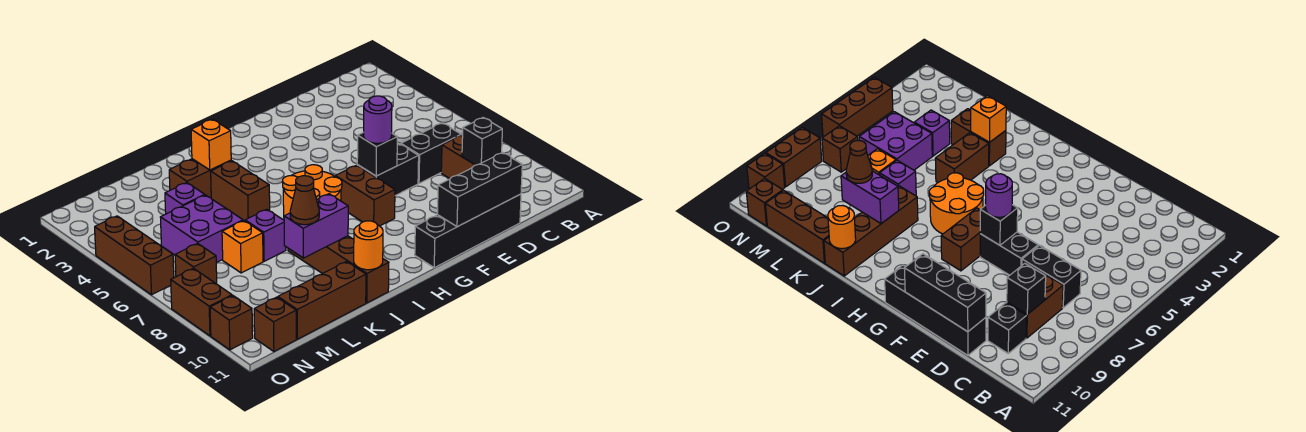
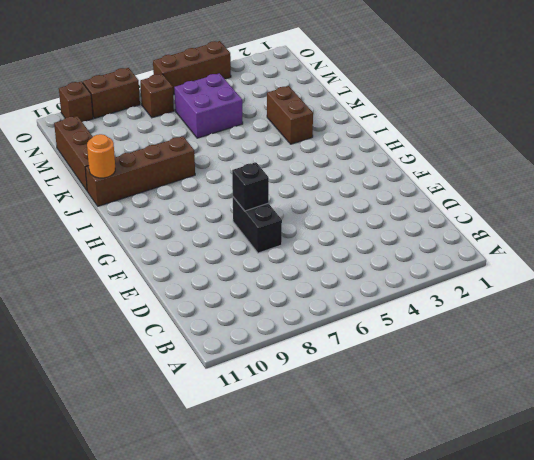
none -> black 1x2 brick [401,123,461,183]
none -> brown 1x2 brick [441,135,475,179]
none -> black 1x1 brick [988,303,1026,353]

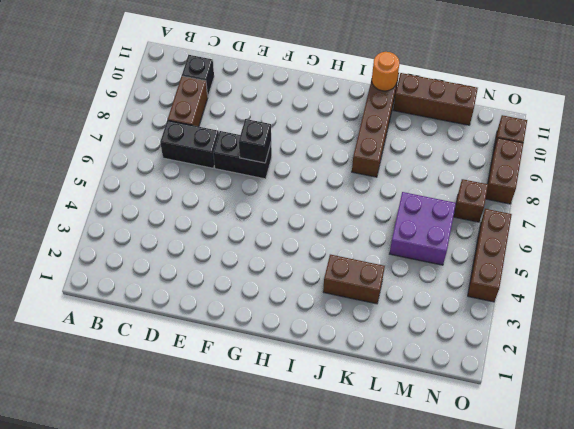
none -> black 1x4 brick [415,194,521,268]
none -> brown 1x2 brick [335,165,395,226]
none -> orange 2x2 round brick [282,165,342,216]

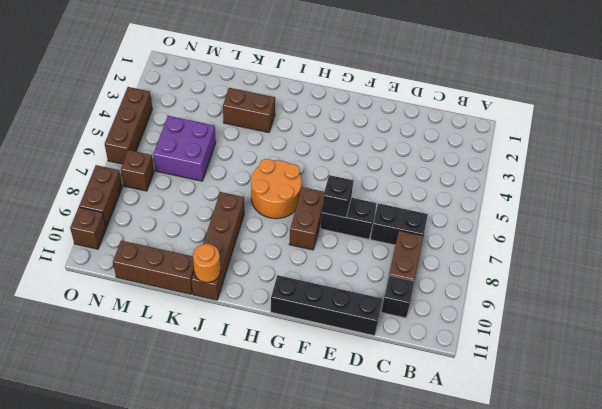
none -> brown 1x2 brick [211,161,270,221]
none -> purple 1x1 brick [245,209,286,261]
none -> purple 1x1 brick [165,183,205,214]

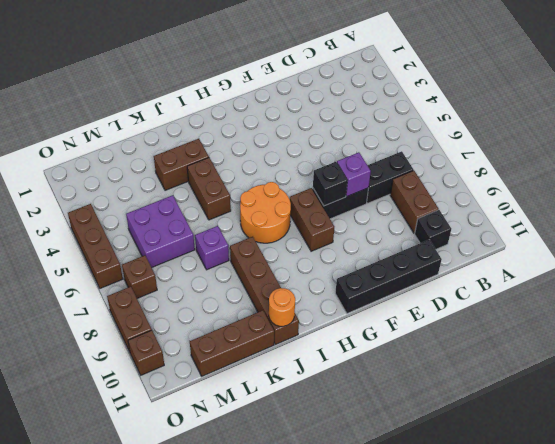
purple 1x1 brick [337,152,371,196] -> purple 1x1 brick moved to [165,183,205,214]
none -> orange 1x1 brick [222,221,263,273]
none -> brown 1x1 brick [254,297,296,351]
none -> black 1x1 brick [462,118,502,165]

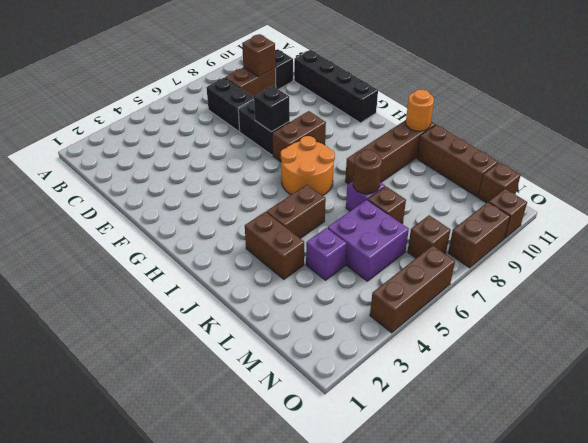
brown 1x1 brick [242,34,275,77] -> black 1x1 brick [462,118,502,165]
brown 1x1 round brick [353,150,382,194] -> none
brown 1x1 brick [368,186,406,224] -> orange 1x1 brick [222,221,263,273]
none -> black 1x3 brick [437,153,522,227]
none -> orange 1x1 brick [191,119,231,170]
none -> purple 1x2 brick [284,194,348,258]

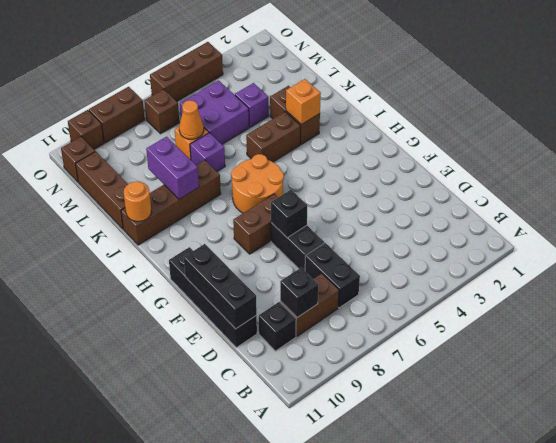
orange 1x1 cone [179,100,204,139] -> none
none -> purple 1x1 round brick [364,96,392,143]
none -> brown 1x1 cone [290,176,319,225]

